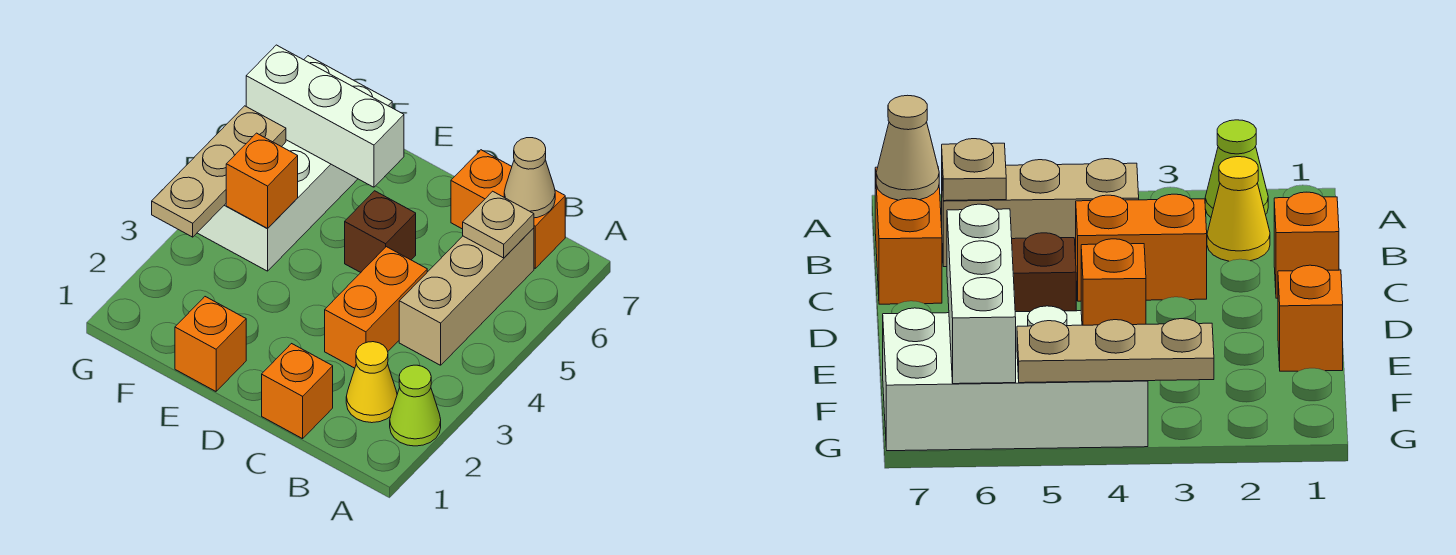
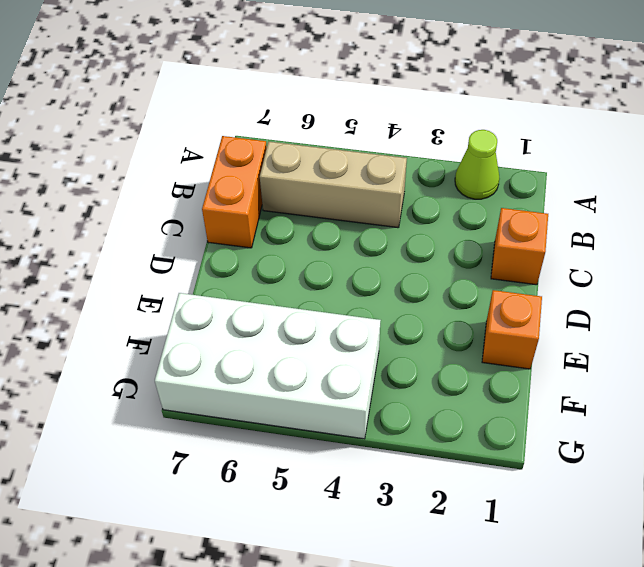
none -> yellow 1x1 cone [346,342,397,423]
none -> orange 1x2 brick [325,247,427,368]
none -> brown 1x1 brick [345,191,416,272]

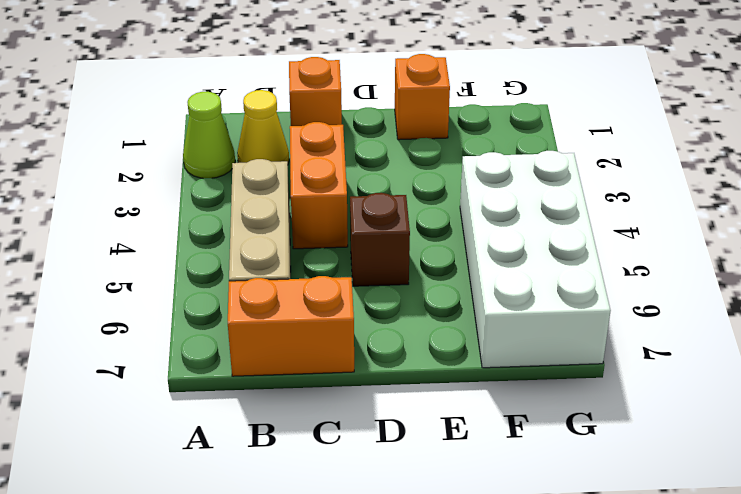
none -> tan 1x1 plate [463,191,534,258]
none -> tan 1x1 cone [504,138,555,218]
none -> white 1x3 brick [246,45,404,187]

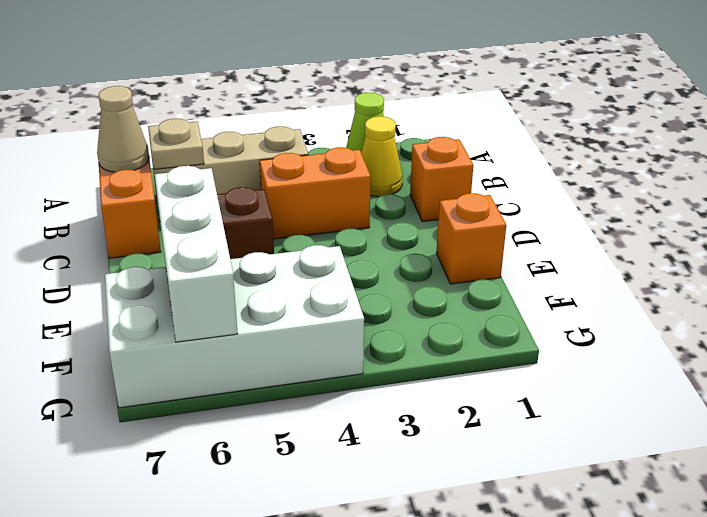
none -> orange 1x1 brick [226,133,298,229]
none -> tan 1x3 plate [152,106,286,237]

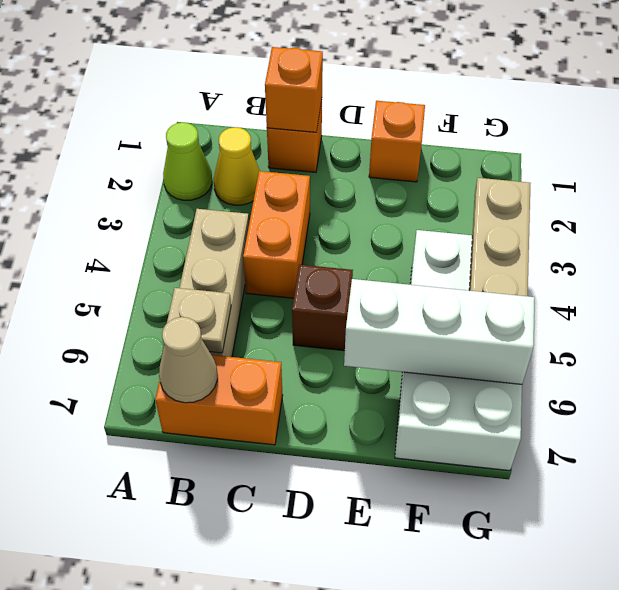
orange 1x1 brick [265,47,323,132] -> orange 1x1 brick moved to [226,133,298,229]

